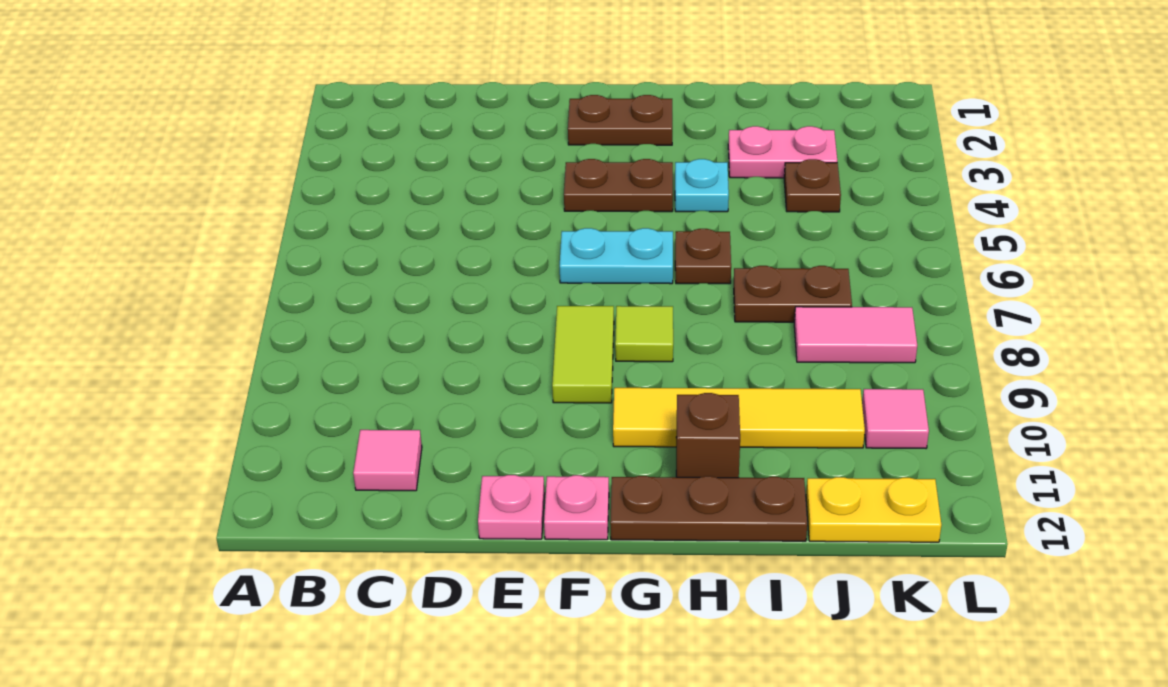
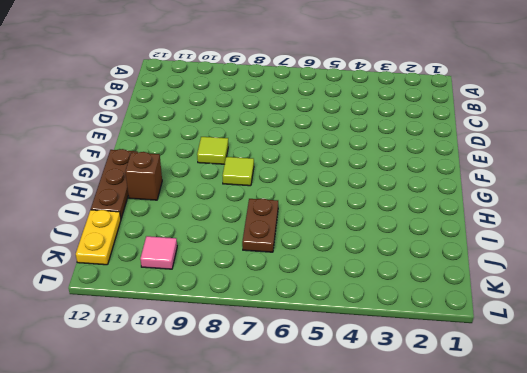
lime 1x1 tile [197,137,228,164] -> lime 1x2 tile [552,306,614,403]
none -> pink 1x1 tile [353,430,422,491]
none -> pink 1x1 plate [478,475,545,539]
none -> brown 1x2 plate [568,95,672,145]

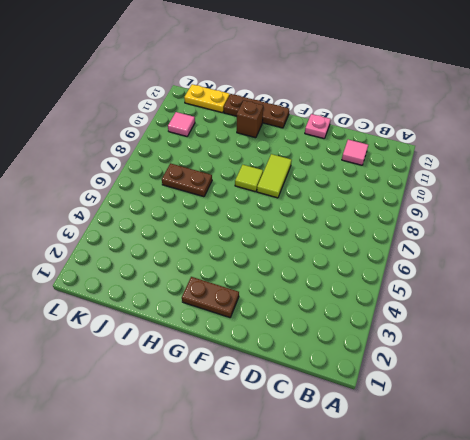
none -> brown 1x2 plate [564,159,673,212]
none -> cyan 1x2 plate [560,228,673,284]
none -> pink 1x1 plate [544,475,609,540]

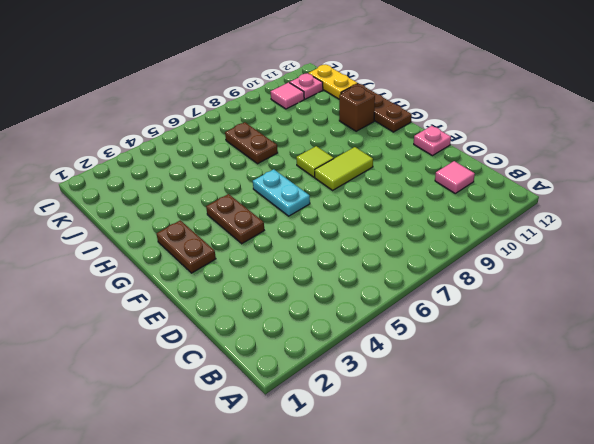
pink 1x1 plate [290,73,323,99] -> pink 1x1 plate moved to [544,475,609,540]
none -> yellow 1x4 tile [613,388,865,448]
none -> cyan 1x1 plate [675,159,729,212]
none -> brown 1x1 plate [675,229,731,284]

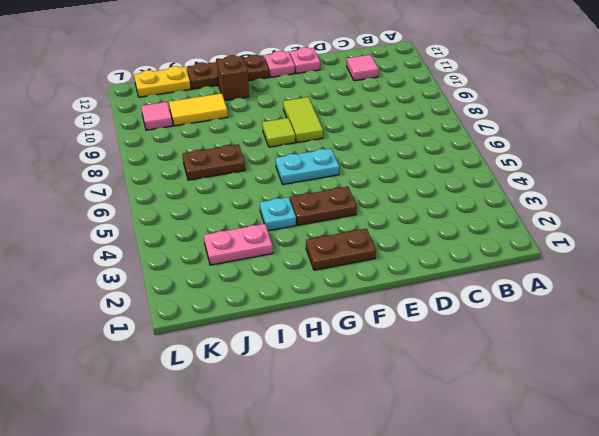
yellow 1x2 tile [169,93,228,126] -> yellow 1x4 tile [613,388,865,448]
none -> brown 1x1 plate [675,229,731,284]
none -> brown 1x1 plate [784,159,841,212]
none -> pink 1x2 tile [794,307,917,363]

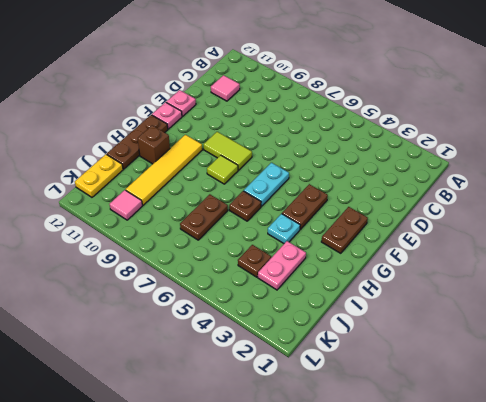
none -> pink 1x2 tile [794,307,917,363]

